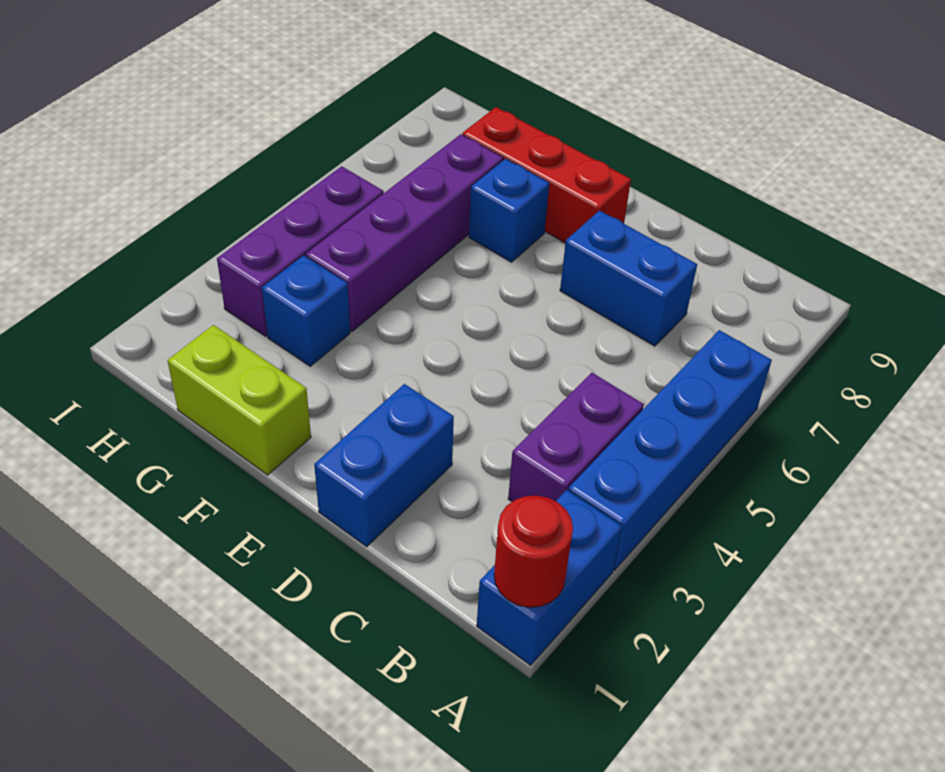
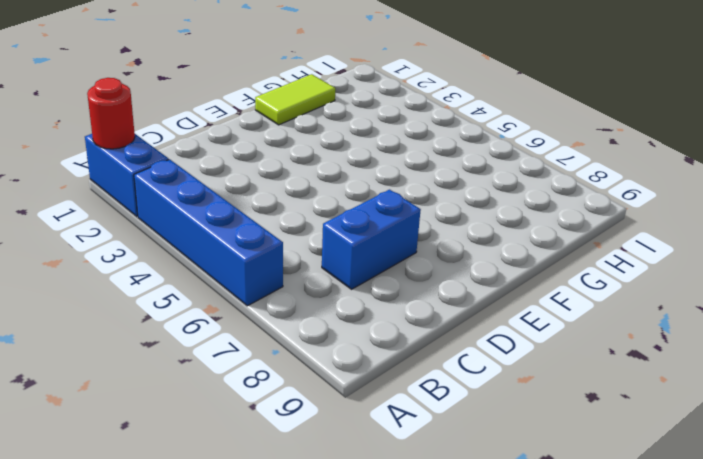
lime 1x2 tile [255,74,335,125] -> lime 1x2 brick [168,325,311,475]
none -> purple 1x2 brick [508,373,644,501]
none -> blue 1x2 brick [314,384,454,547]
none -> red 1x3 brick [462,107,631,243]

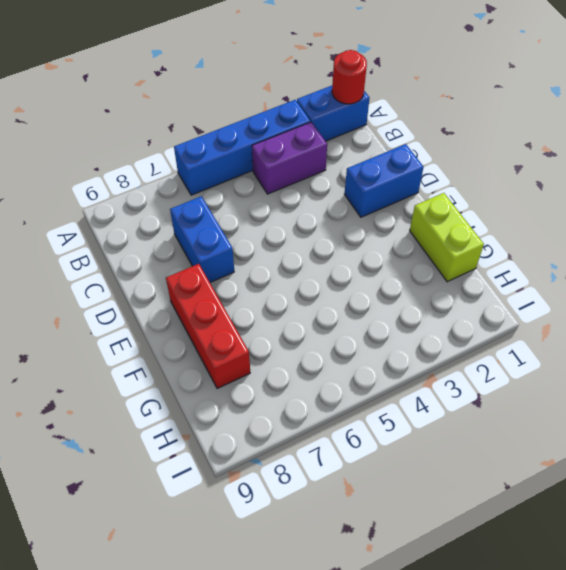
none -> blue 1x1 brick [469,159,549,262]
none -> blue 1x1 brick [262,255,350,366]
none -> purple 1x4 brick [306,134,503,332]

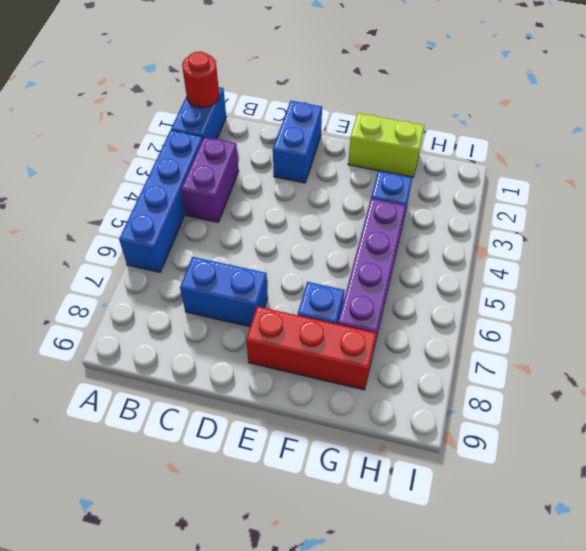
none -> purple 1x3 brick [217,166,384,336]

